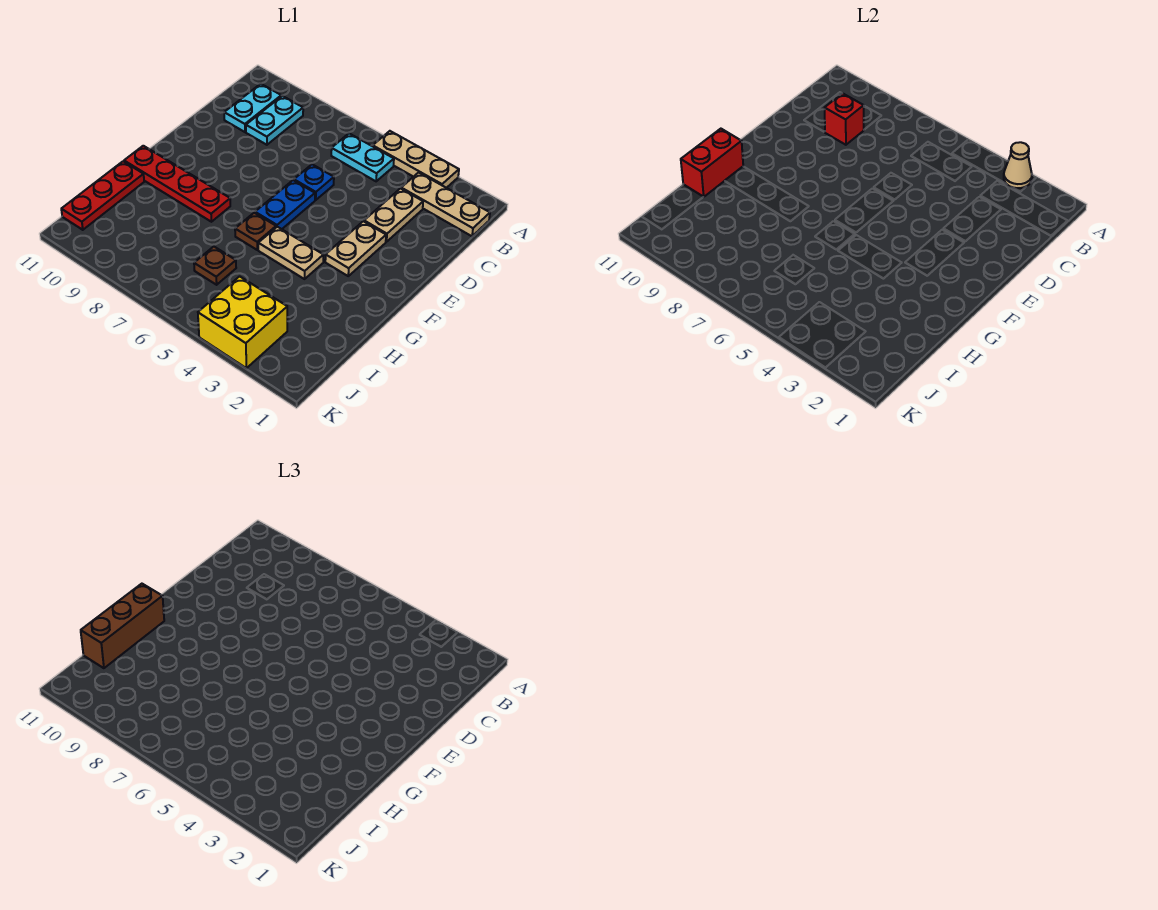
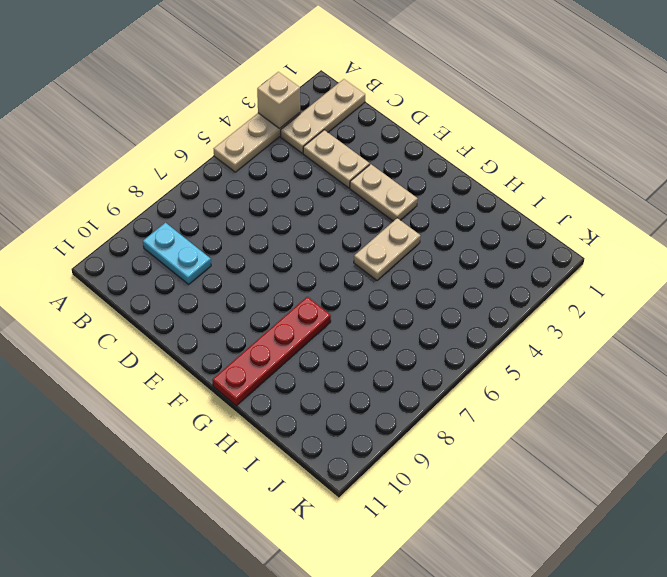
tan 1x1 brick [257,72,300,128] -> tan 1x1 cone [1004,142,1032,188]
none -> cyan 1x2 plate [331,133,394,181]
none -> cyan 1x2 plate [224,84,281,132]
none -> blue 1x1 plate [294,164,334,200]

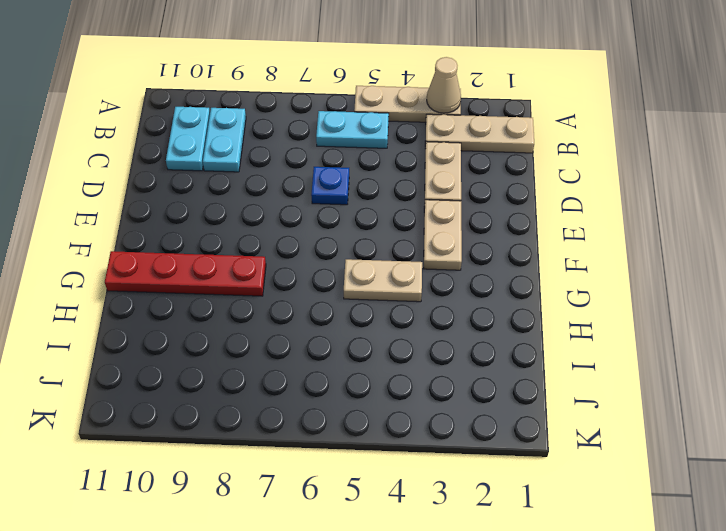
none -> blue 1x2 plate [255,180,315,229]
none -> brown 1x1 plate [235,213,276,250]
none -> red 1x3 plate [61,161,144,230]

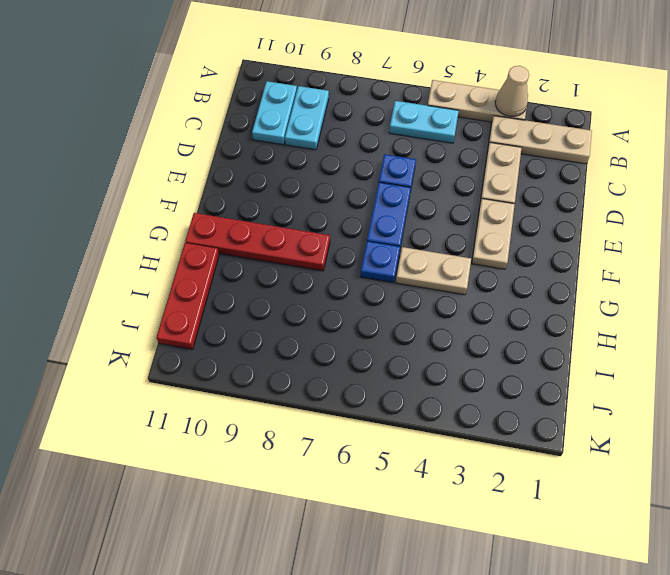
blue 1x1 plate [360,241,400,283] -> brown 1x1 plate [235,213,276,250]
none -> brown 1x1 plate [194,247,236,285]
none -> yellow 2x2 brick [198,276,287,368]
none -> red 1x1 brick [825,93,864,145]

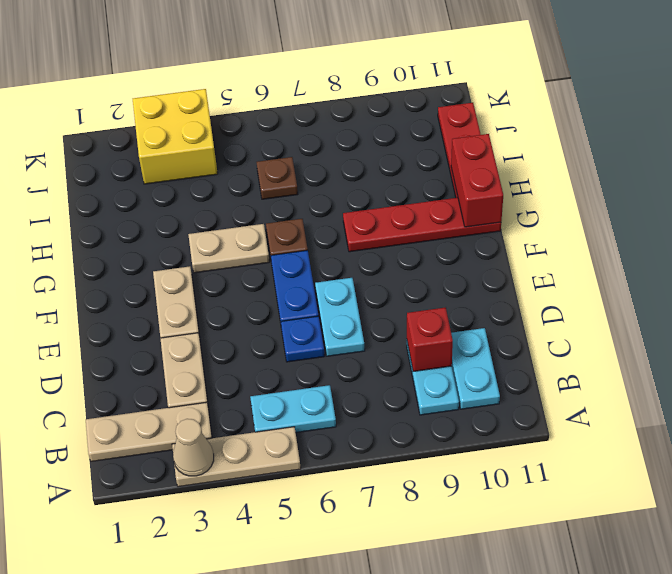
cyan 1x2 plate [315,278,365,356] -> none
none -> brown 1x3 brick [81,584,164,668]

